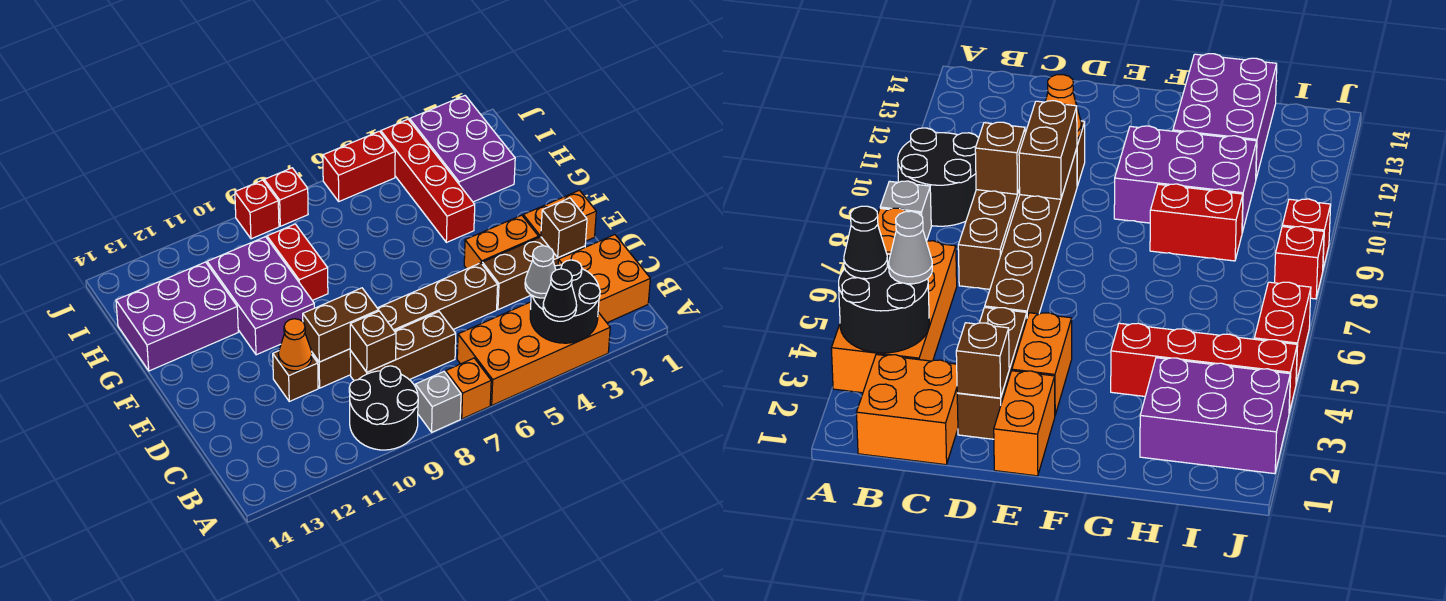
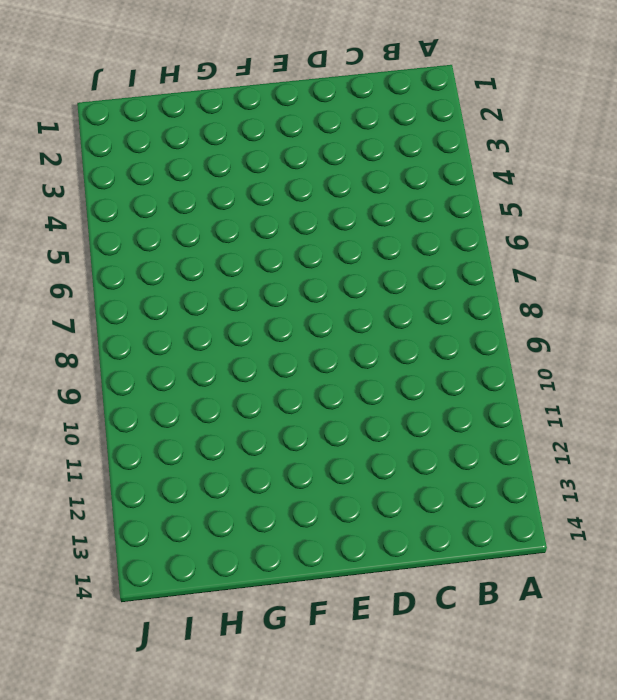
none -> orange 2x4 brick [457,302,610,405]
none -> orange 1x1 brick [446,358,491,419]
none -> grey 1x1 brick [415,372,461,432]

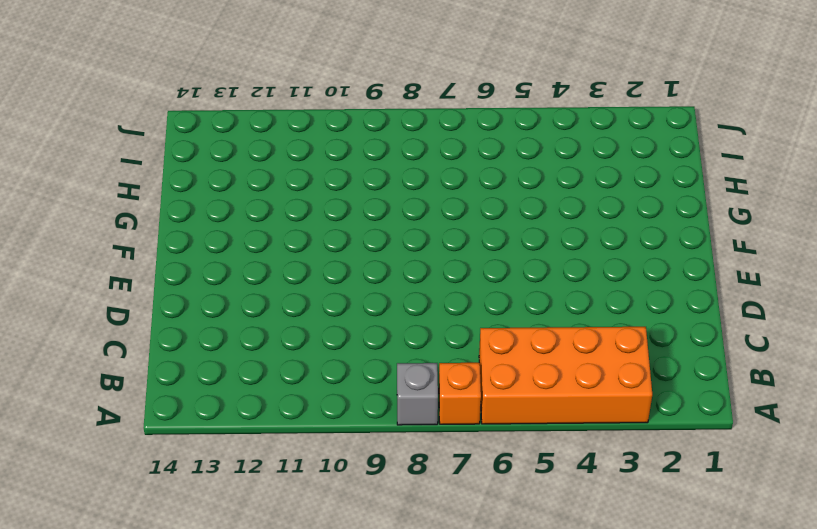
none -> black 2x2 round brick [349,366,418,450]
none -> orange 2x2 brick [558,235,650,323]
none -> brown 1x3 brick [350,312,456,381]

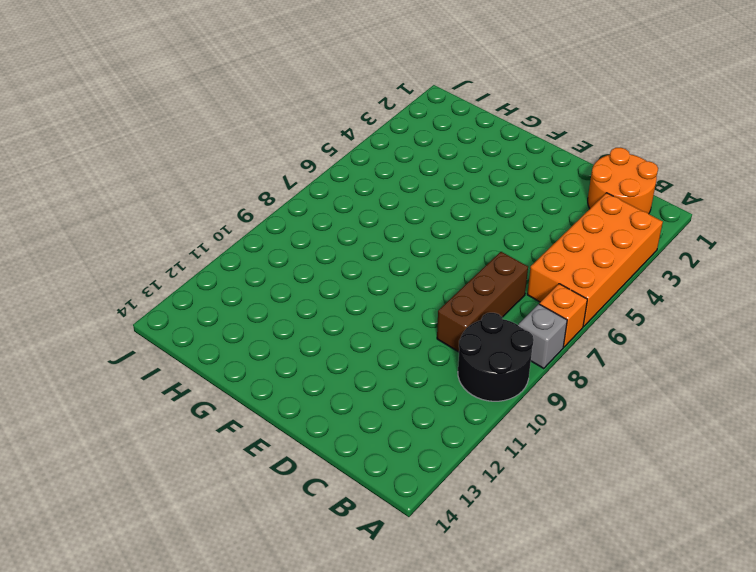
orange 2x2 round brick [588,148,658,214] -> orange 2x2 brick [558,235,650,323]
none -> brown 1x3 brick [482,237,585,310]
none -> brown 1x6 brick [312,263,498,388]
none -> brown 1x1 brick [273,351,318,401]

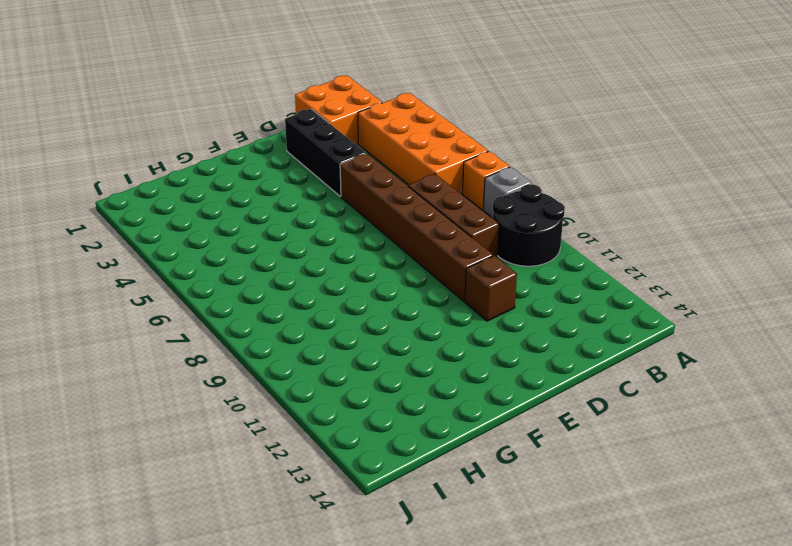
black 1x3 brick [285,109,366,196] -> brown 1x3 brick [482,237,585,310]
none -> orange 1x2 brick [523,190,596,241]
none -> orange 1x2 brick [464,215,539,269]
none -> purple 2x3 brick [207,237,314,355]

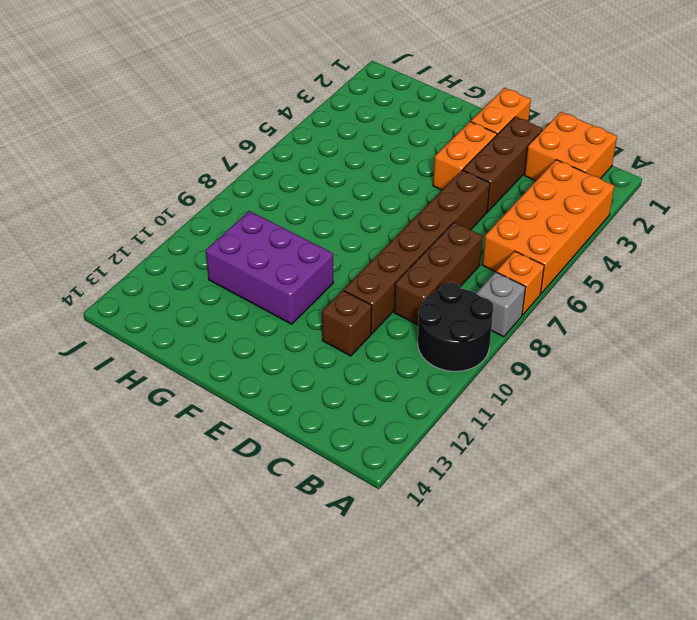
none -> red 1x4 brick [381,119,475,242]
none -> red 1x2 brick [267,224,328,300]
none -> purple 2x3 brick [116,262,238,371]

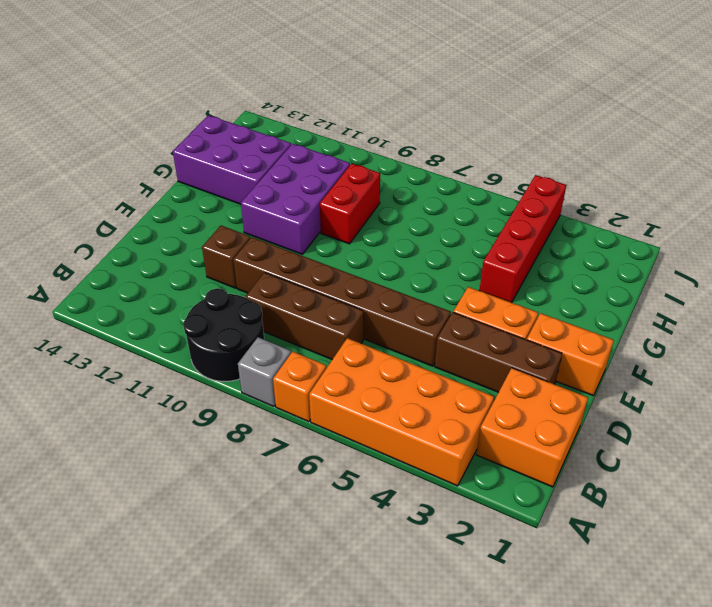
none -> purple 2x3 brick [410,96,515,202]
none -> red 1x2 brick [323,131,395,201]
none -> red 1x1 brick [264,168,308,226]

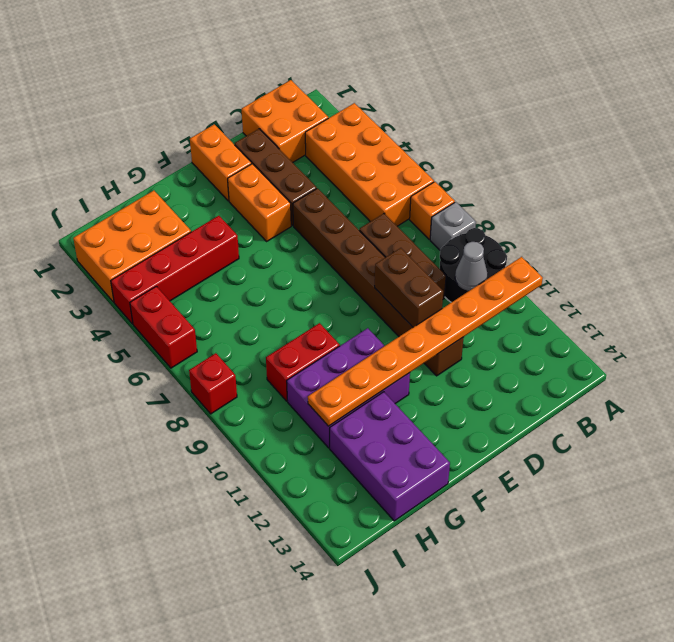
orange 1x8 plate [308,257,543,426] -> orange 1x1 cone [279,319,312,371]
grey 1x1 cone [455,242,488,291] -> grey 1x1 cone moved to [525,246,556,298]
orange 2x3 brick [73,191,191,302] -> purple 2x3 brick [410,96,515,202]
none -> red 1x1 brick [235,180,279,239]
none -> black 2x2 round brick [530,260,600,343]
none -> brown 1x1 brick [350,311,396,372]

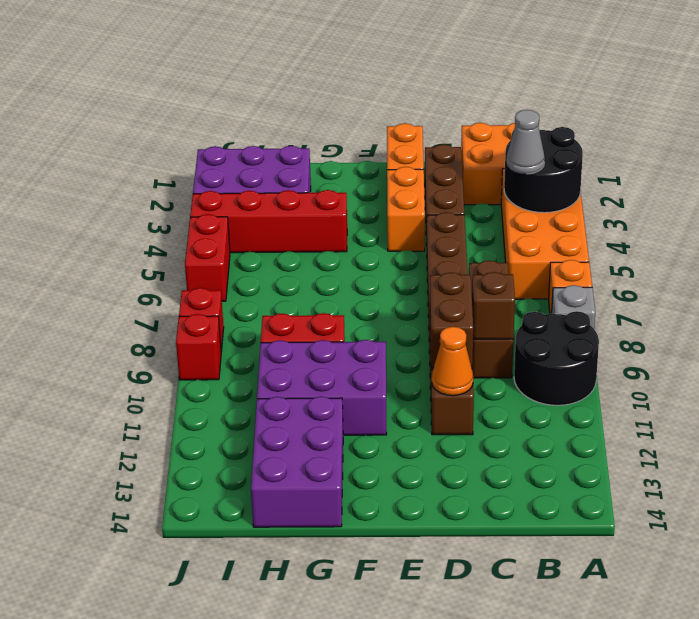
none -> brown 1x1 brick [541,198,587,258]
none -> black 1x1 cone [543,269,577,321]

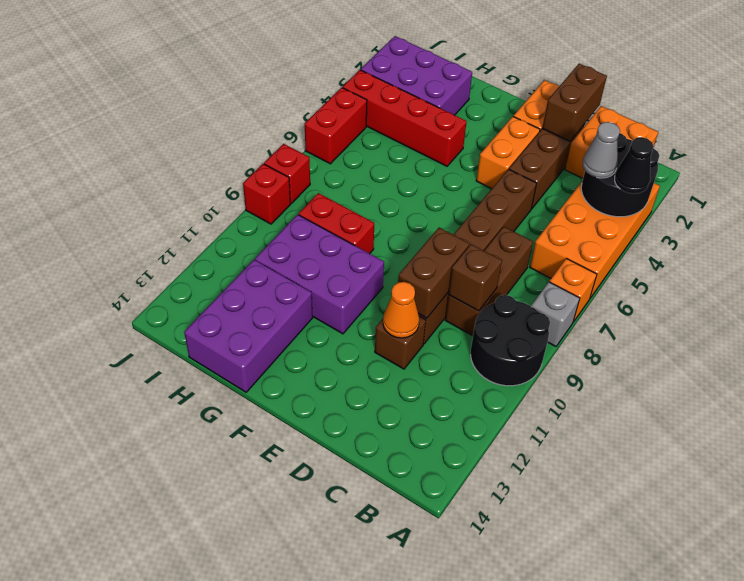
brown 1x2 brick [542,64,607,141] -> brown 1x1 brick [541,198,587,258]

